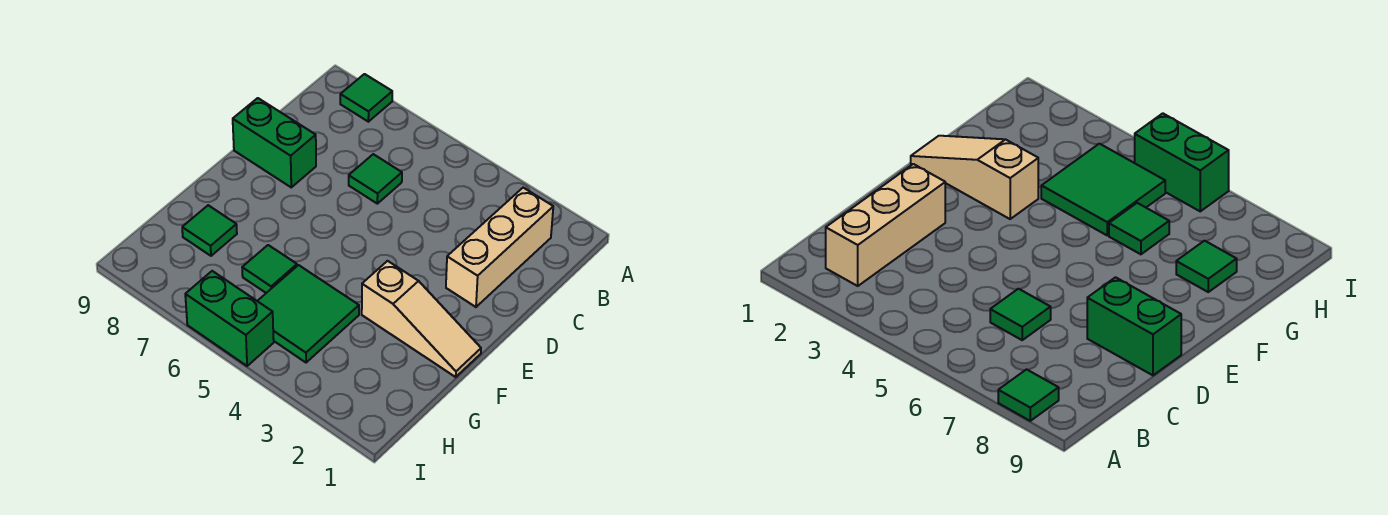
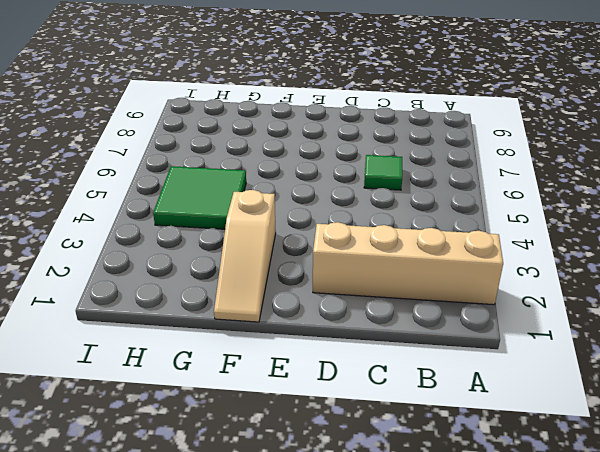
tan 1x4 brick [313,222,503,305] -> tan 1x3 brick [446,188,553,307]
none -> green 1x1 tile [340,74,392,122]
none -> green 1x2 brick [233,98,316,187]

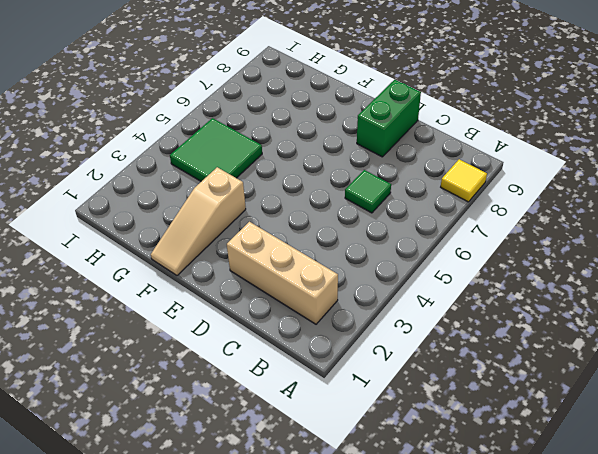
yellow 1x1 tile [441,159,487,202] -> green 1x1 tile [340,74,392,122]
none -> green 1x1 tile [242,245,297,293]
none -> green 1x1 tile [182,205,237,256]

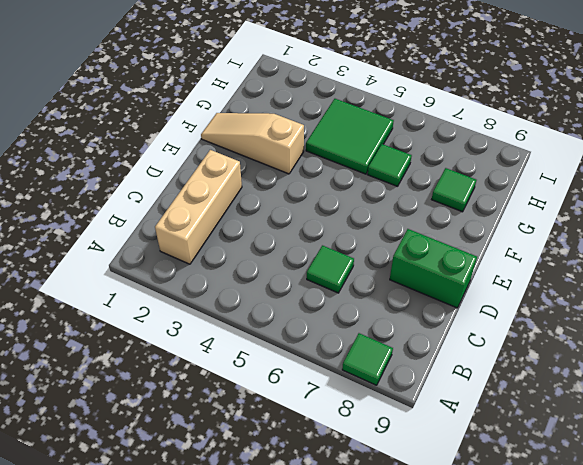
none -> green 1x2 brick [185,271,274,366]

